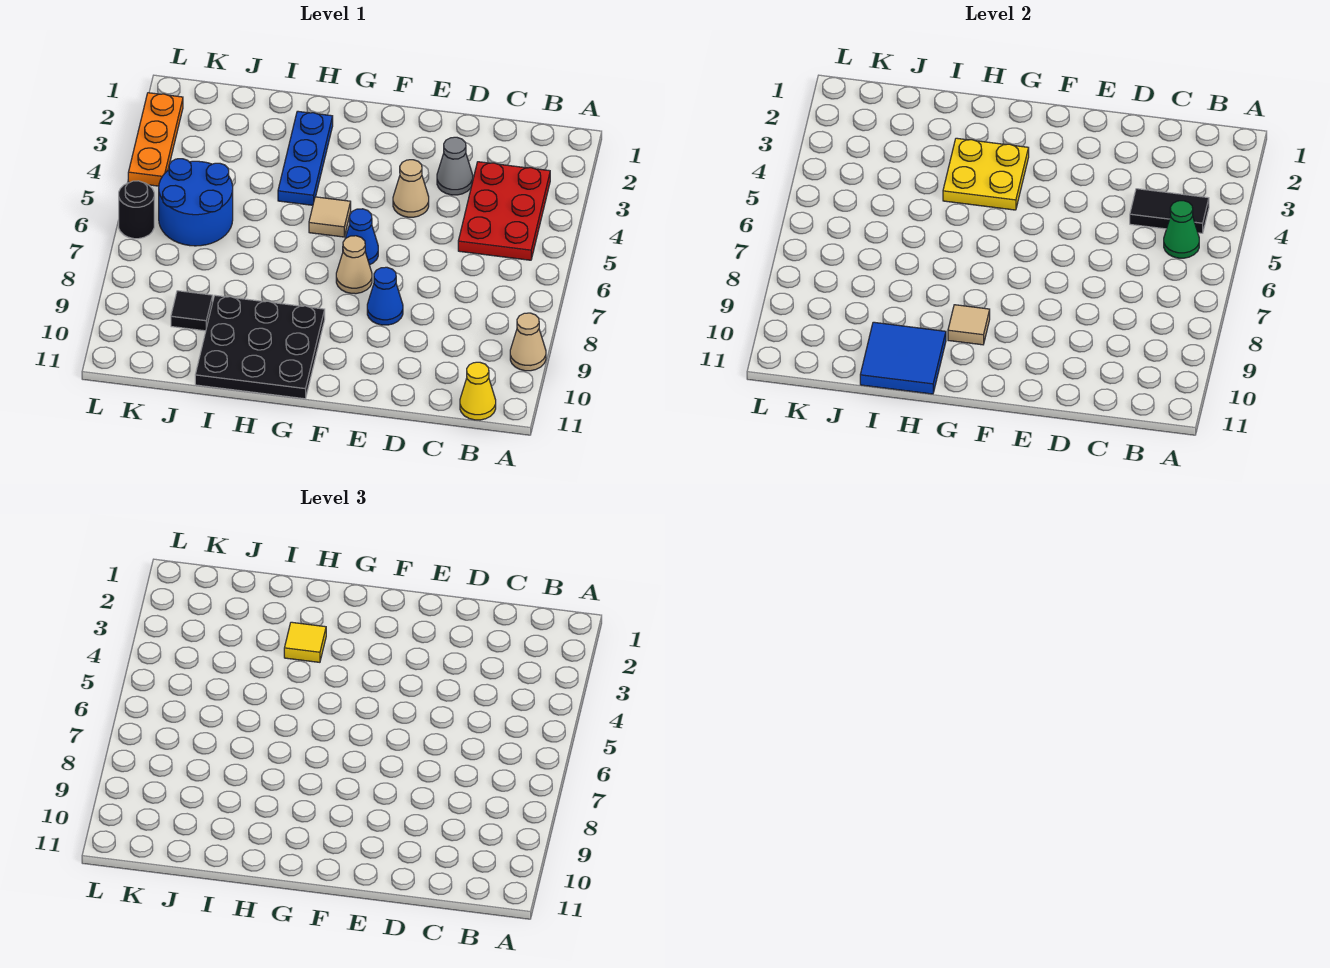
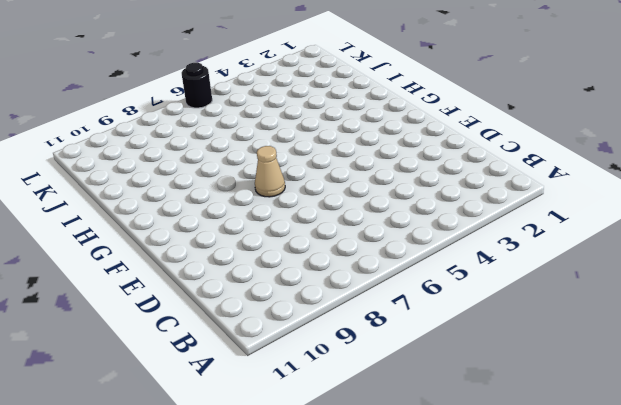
none -> tan 1x1 cone [510,313,546,371]
none -> red 2x3 plate [458,162,550,260]
none -> yellow 1x1 cone [460,362,496,420]

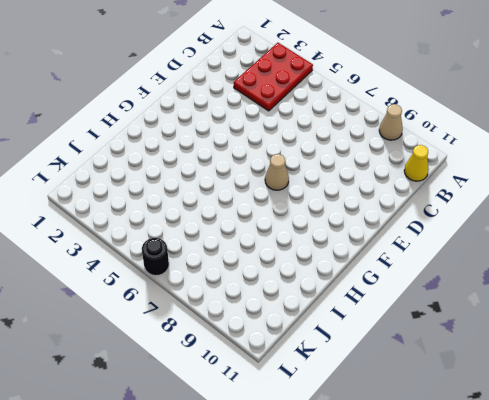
red 2x3 plate [234,43,313,111] -> red 2x3 plate turned to [458,162,550,260]
none -> grey 1x1 cone [437,137,473,195]
none -> tan 1x1 cone [393,160,429,217]
none -> blue 1x1 cone [367,267,403,325]

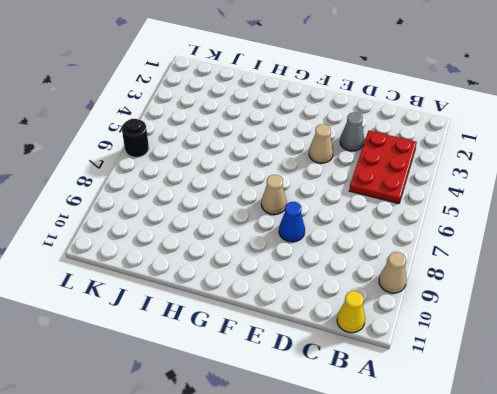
none -> blue 1x1 cone [345,209,378,265]
none -> tan 1x1 tile [309,197,351,237]
none -> black 3x3 plate [195,295,325,399]

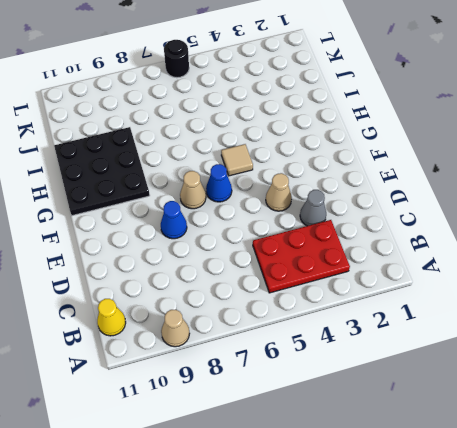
none -> blue 1x3 plate [278,111,333,205]
none -> blue 2x2 round brick [159,159,233,246]
none -> black 1x1 tile [171,291,213,331]

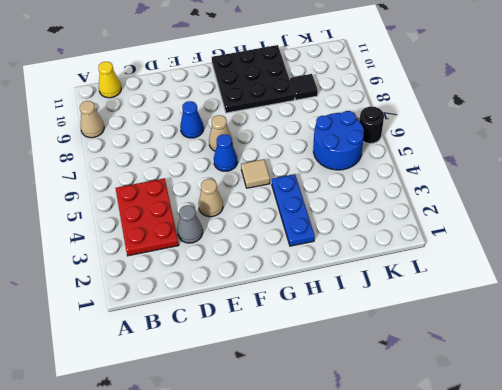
none -> orange 1x3 plate [128,93,183,186]
none -> black 1x2 tile [1130,189,1209,233]
none -> green 1x1 cone [1164,201,1199,258]

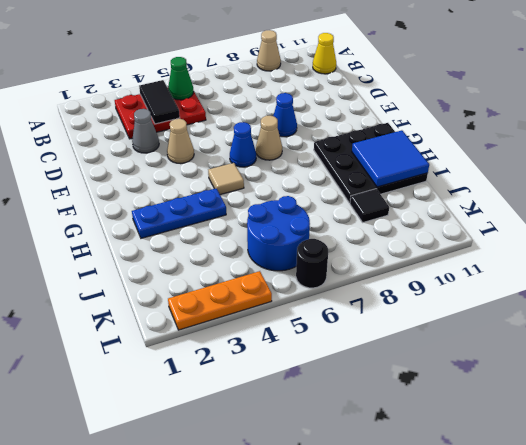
none -> yellow 2x2 plate [943,138,1029,210]
none -> tan 1x1 tile [948,305,990,345]
none -> yellow 1x1 tile [284,622,326,662]

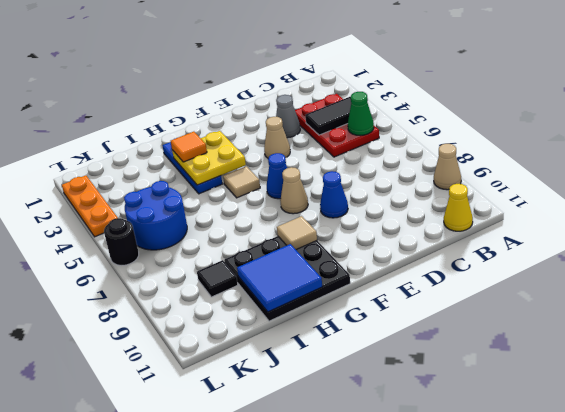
orange 1x1 tile [171,132,207,162] -> yellow 1x1 tile [284,622,326,662]

